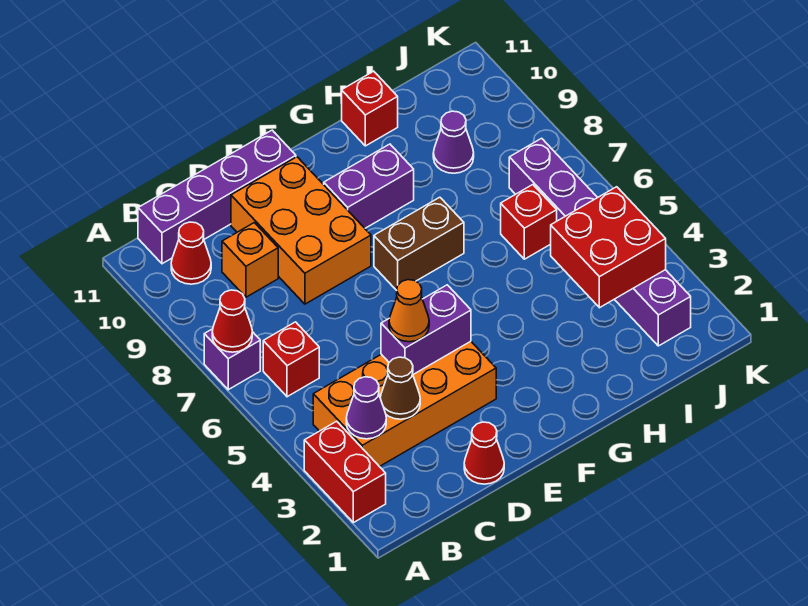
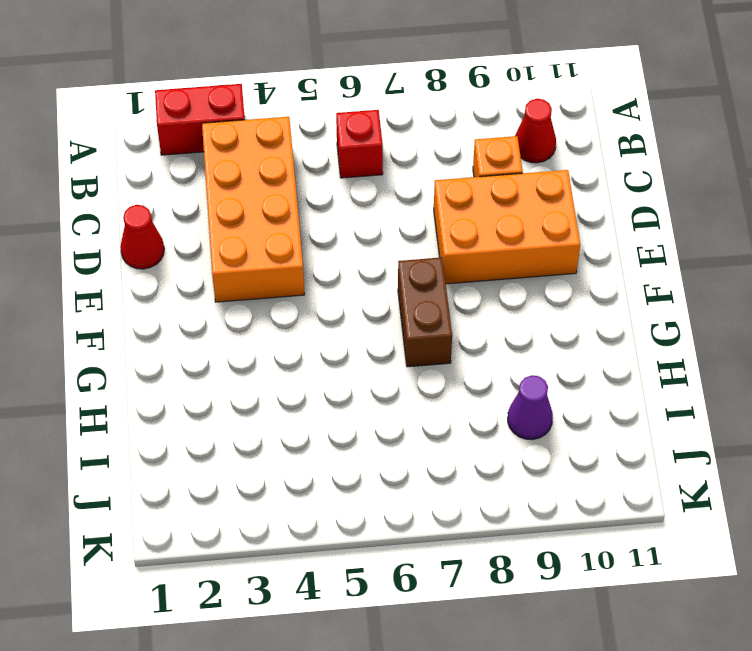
none -> purple 1x1 brick [204,329,260,390]
none -> purple 1x4 brick [138,130,296,264]
none -> purple 1x2 brick [324,144,414,228]

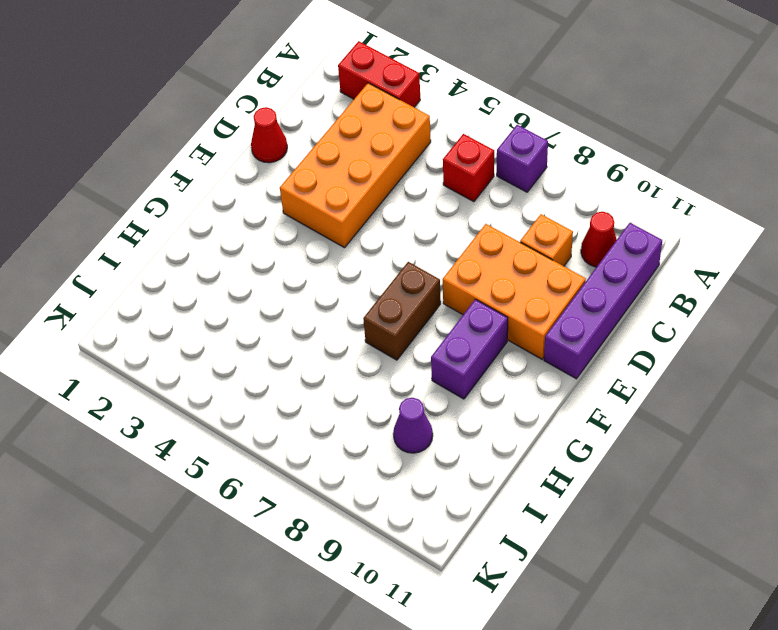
none -> red 1x1 brick [342,71,398,146]
none -> red 1x1 brick [501,185,557,259]
none -> purple 1x6 brick [509,138,691,346]

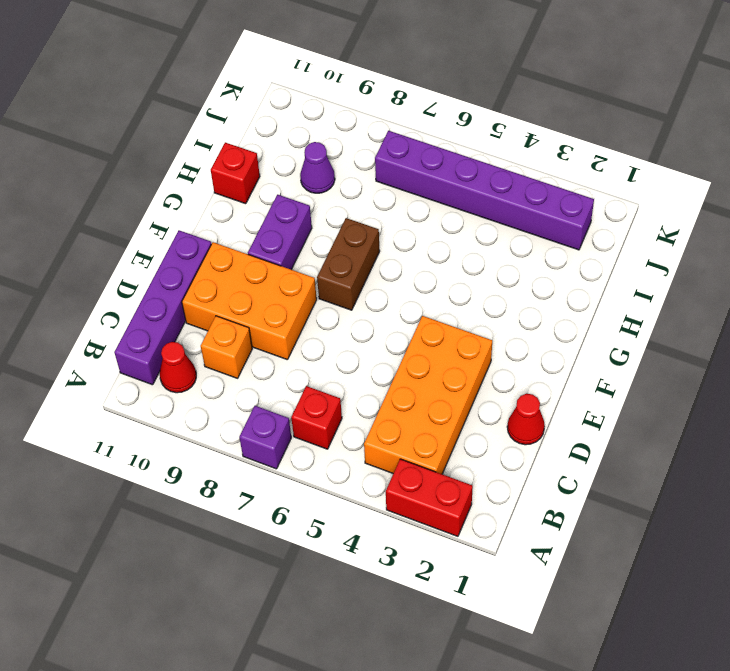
none -> red 1x1 brick [501,185,557,259]
none -> red 1x1 cone [212,290,252,352]
none -> purple 1x1 cone [346,377,386,439]

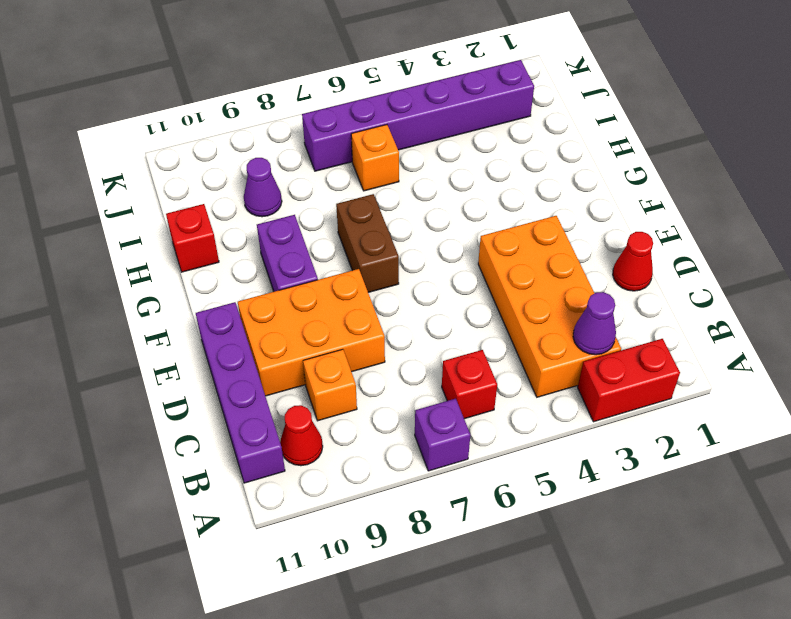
orange 1x1 brick [351,125,399,191] -> red 1x1 brick [501,185,557,259]
none -> red 1x1 cone [212,290,252,352]
none -> brown 1x1 cone [380,357,420,419]
none -> purple 1x2 brick [381,285,471,374]

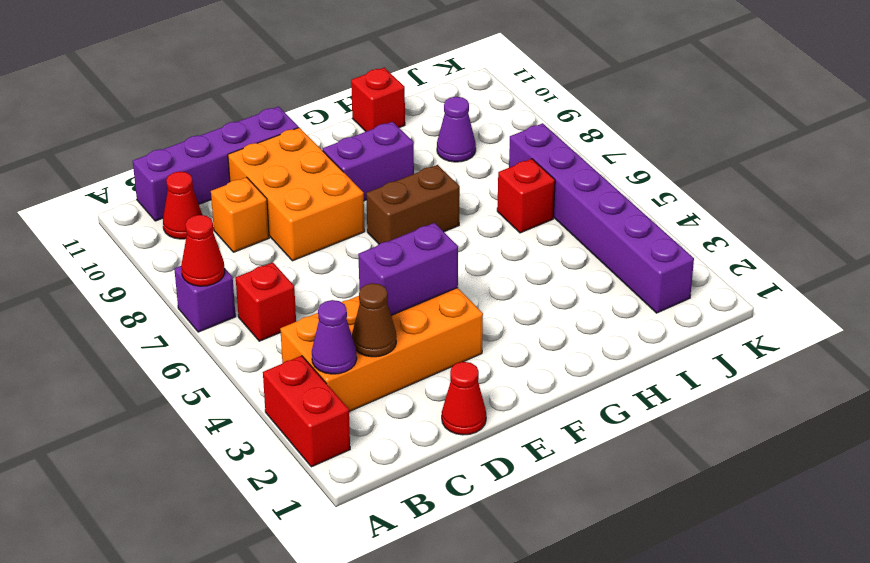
none -> red 2x2 brick [551,187,666,308]
none -> orange 1x1 cone [389,280,429,342]

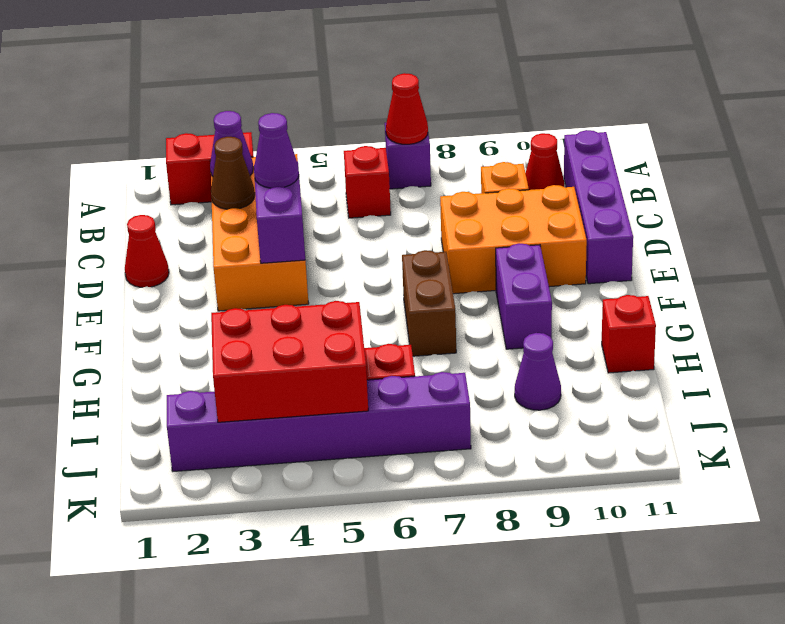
purple 1x1 cone [254,113,299,188] -> orange 1x1 cone [389,280,429,342]
red 2x3 brick [211,301,368,422] -> red 2x2 brick [551,187,666,308]

